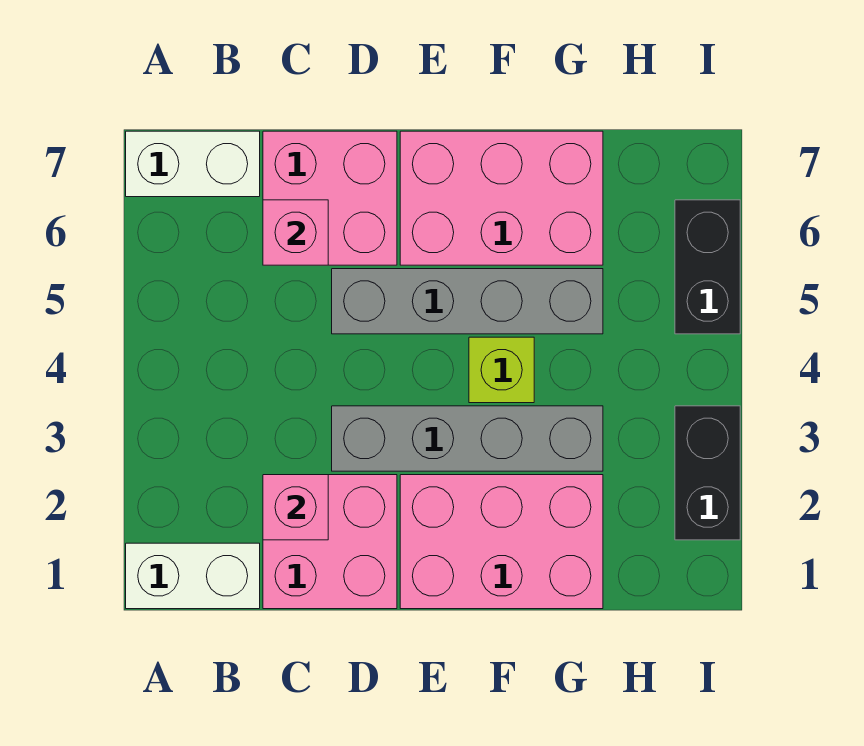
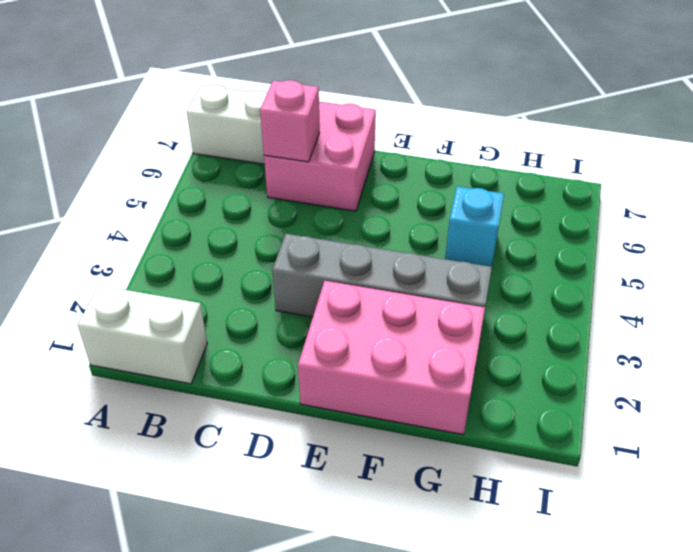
cyan 1x1 brick [445,186,504,267] -> grey 1x4 brick [332,269,603,334]
none -> pink 2x2 brick [263,475,397,609]
none -> pink 2x3 brick [400,131,603,265]
none -> lime 1x1 brick [469,337,534,403]

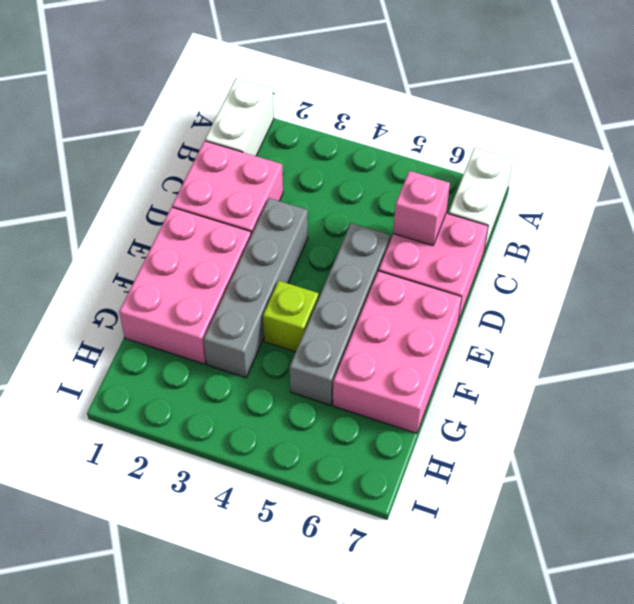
none -> black 1x2 brick [675,406,740,540]
none -> black 1x2 brick [675,200,740,334]
none -> pink 1x1 brick [263,475,328,540]

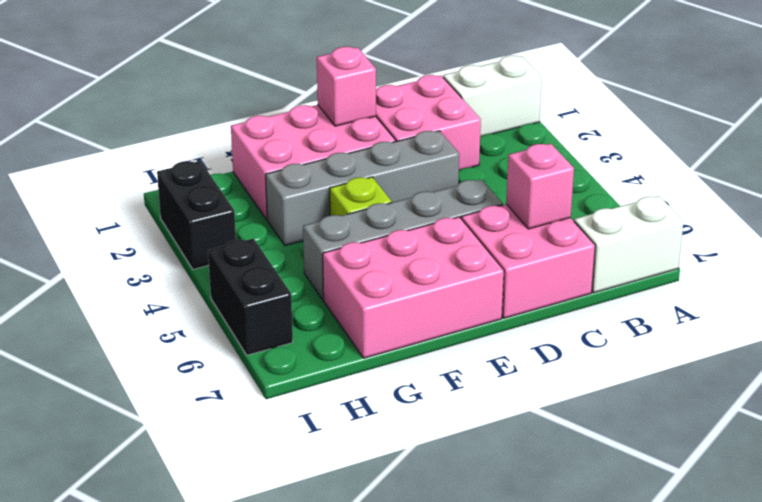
pink 1x1 brick [317,47,376,126] -> pink 1x1 brick moved to [263,475,328,540]

